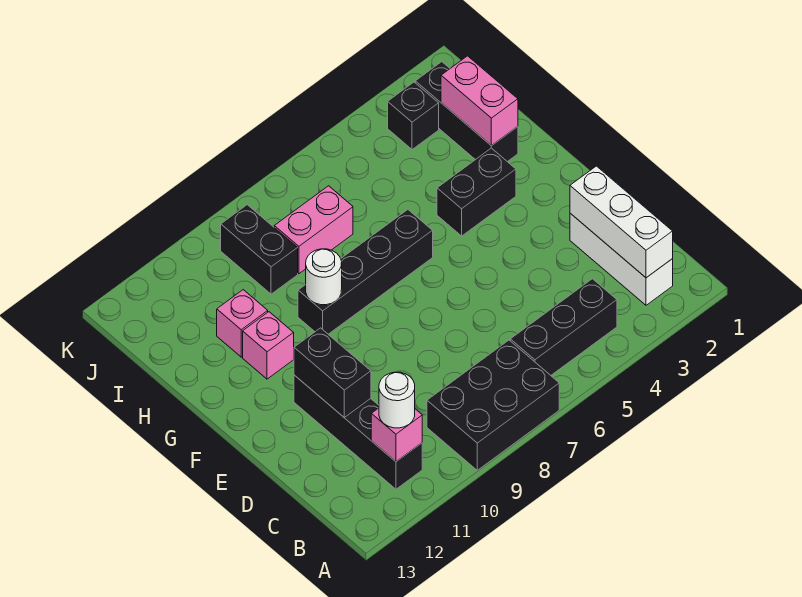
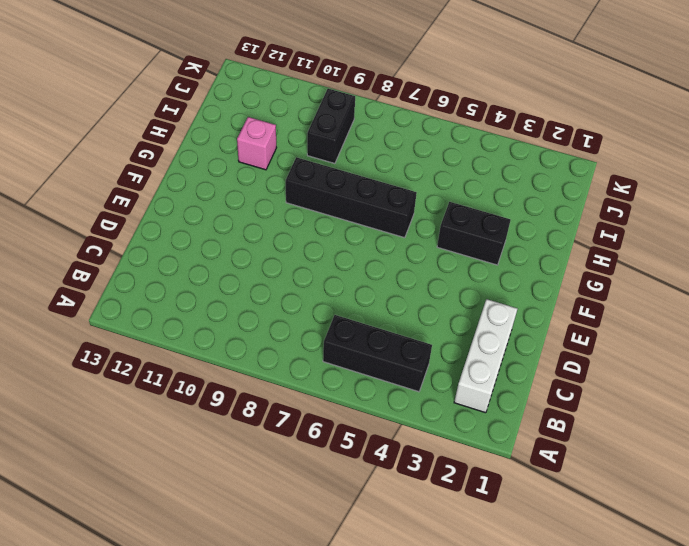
none -> black 2x3 brick [427,340,559,470]
none -> black 1x4 brick [294,375,422,489]
none -> pink 1x1 brick [243,312,294,379]

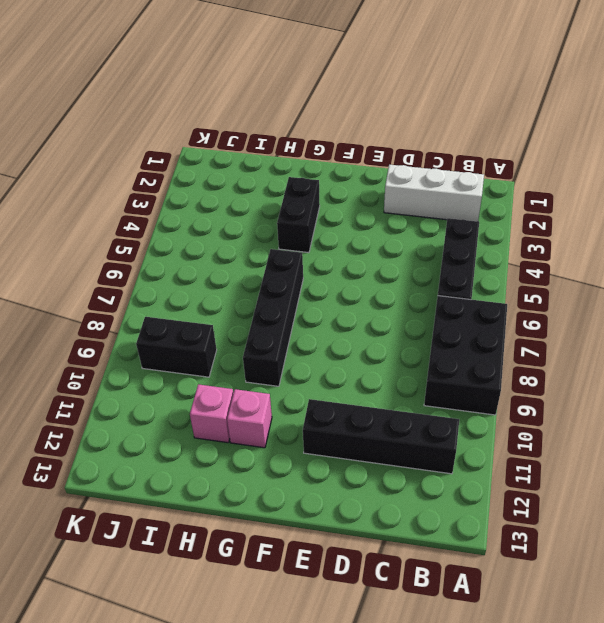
none -> black 1x3 brick [415,62,518,162]
none -> pink 1x2 brick [274,186,353,274]
none -> black 1x1 brick [388,82,439,149]

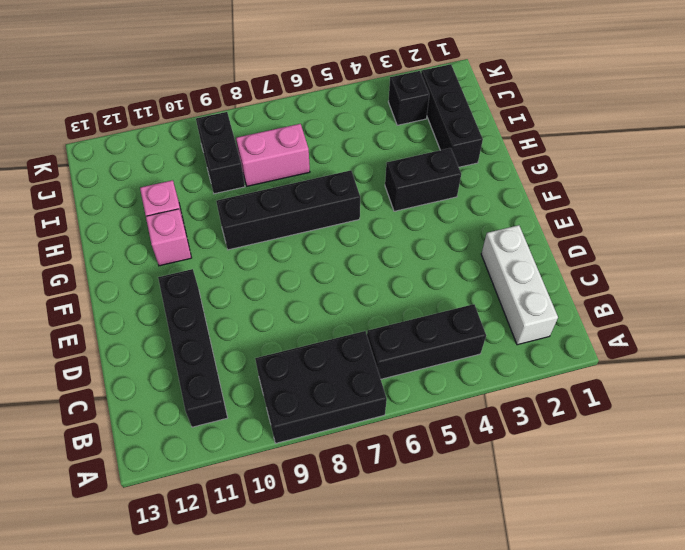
none -> white 1x3 brick [570,166,673,278]
none -> pink 1x1 brick [371,408,422,461]
none -> black 1x2 brick [294,328,371,418]

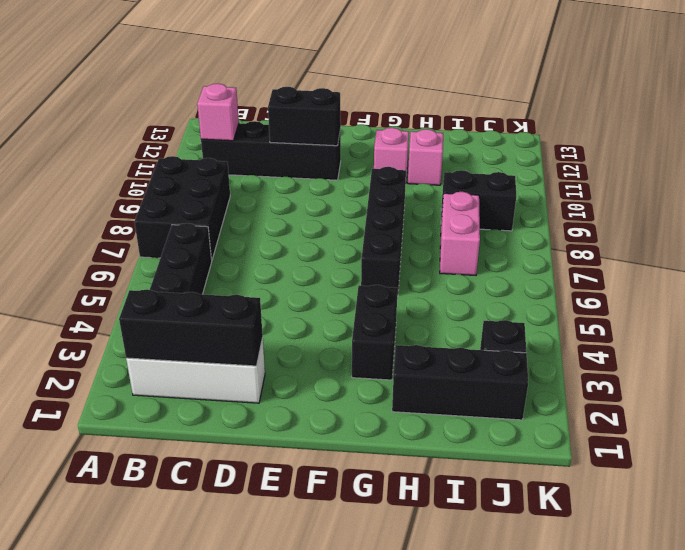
black 1x3 brick [119,289,263,366] -> white 1x3 brick [570,166,673,278]
none -> white 1x1 round brick [306,249,342,305]
none -> pink 1x2 brick [441,56,518,146]
none -> white 1x1 round brick [379,372,415,428]

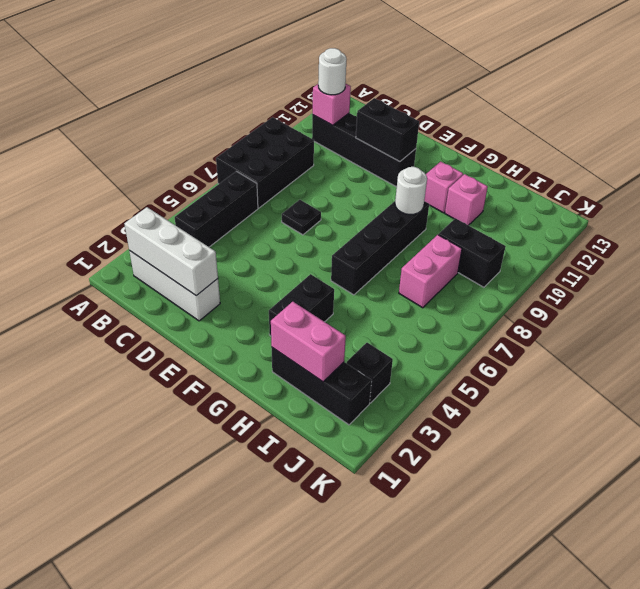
black 1x1 plate [282,200,321,235] -> none

